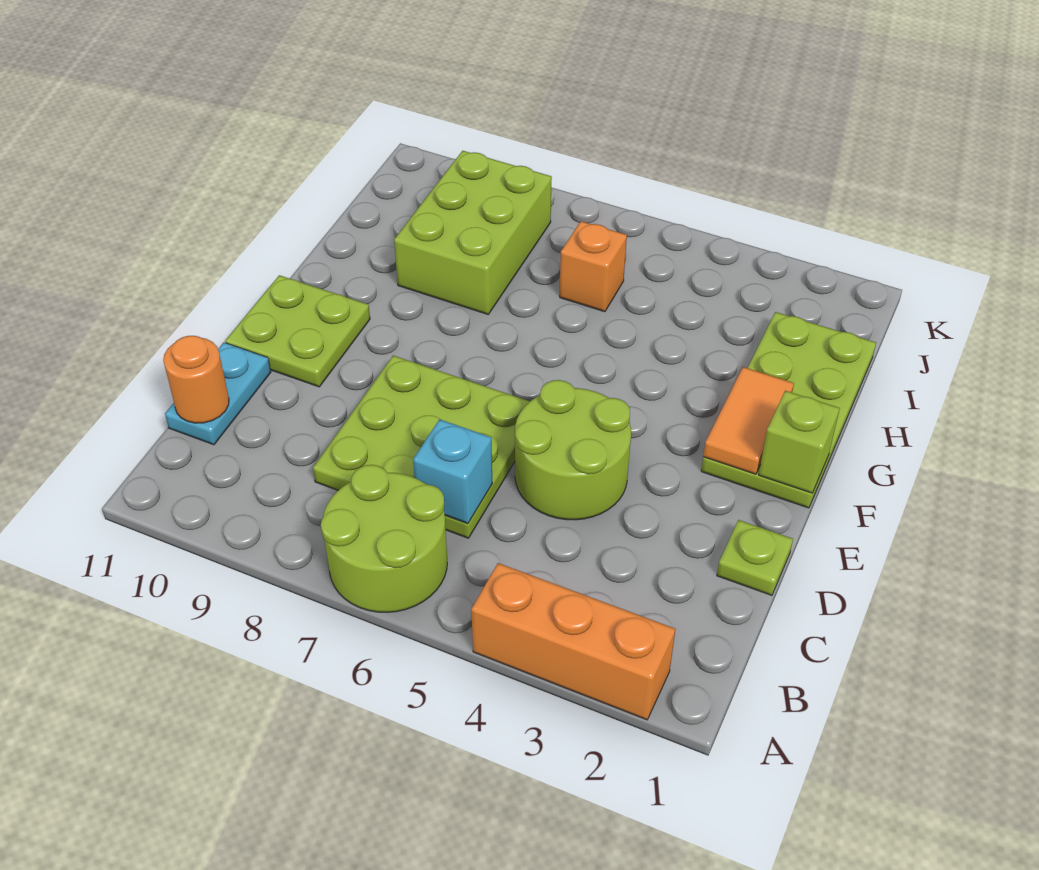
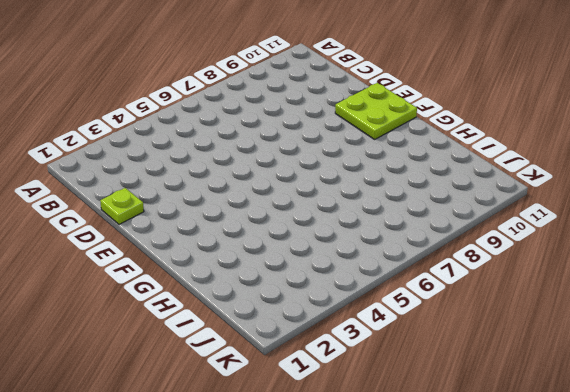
none -> orange 1x3 brick [471,563,675,720]
none -> lime 2x2 round brick [321,465,447,612]
none -> lime 3x3 plate [313,356,530,538]

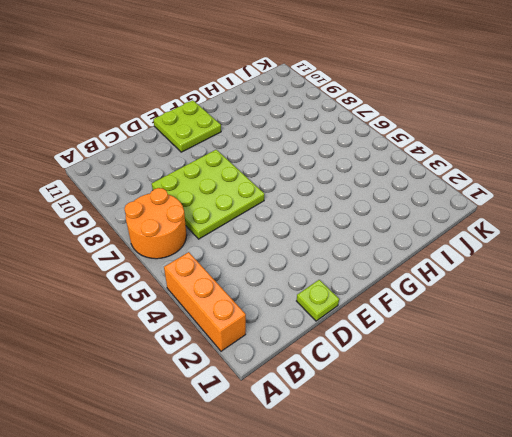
orange 2x2 round brick [124,188,187,259] -> lime 2x2 round brick [321,465,447,612]
none -> cyan 1x2 plate [165,343,271,445]
none -> lime 2x2 round brick [515,380,631,520]
none -> lime 2x4 plate [701,312,876,508]

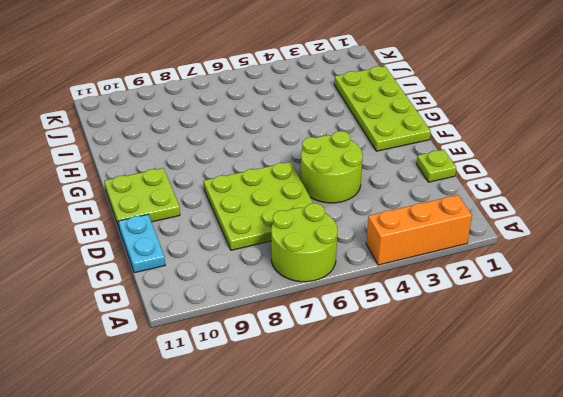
none -> lime 2x3 brick [394,151,552,314]
none -> orange 1x1 brick [560,221,627,312]
none -> cyan 1x1 brick [413,419,492,524]

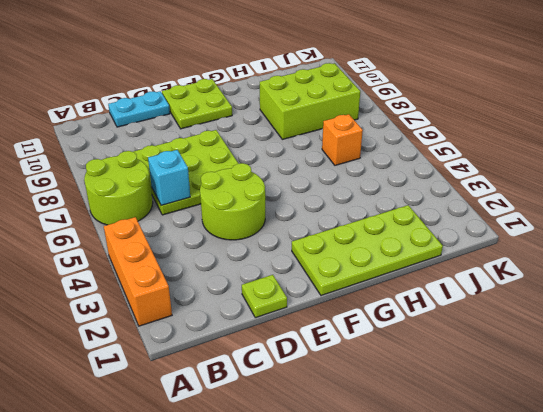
none -> orange 1x1 round brick [163,336,229,423]
none -> lime 1x1 brick [759,391,840,493]
none -> orange 1x2 tile [703,367,794,474]

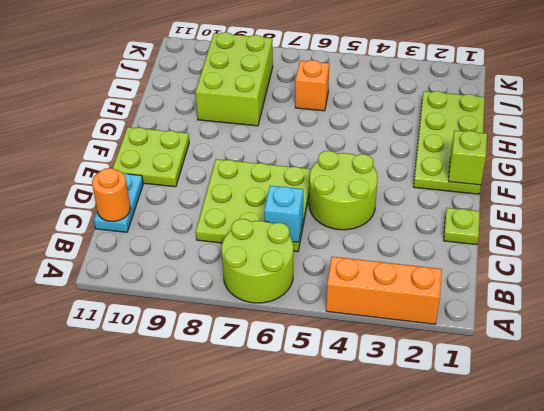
none -> orange 1x2 tile [703,367,794,474]

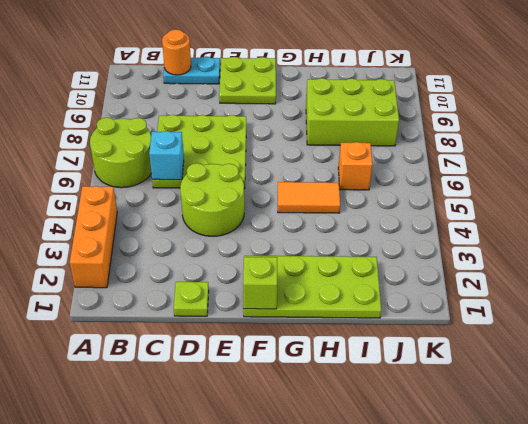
orange 1x2 tile [278,182,340,213] -> orange 1x2 tile moved to [703,367,794,474]

